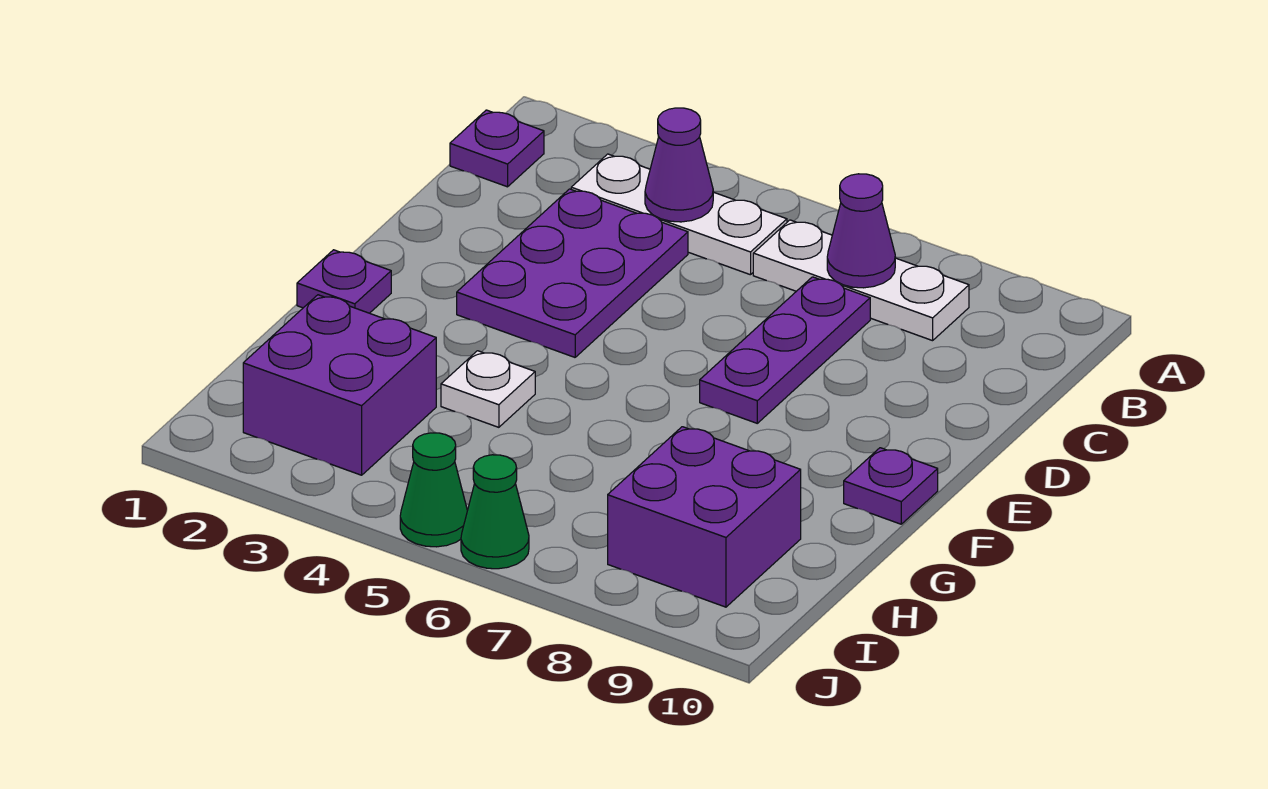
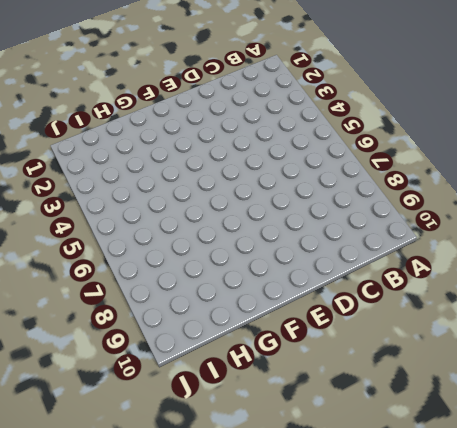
none -> purple 1x1 plate [450,110,544,187]
none -> white 1x3 plate [571,154,787,275]
none -> white 1x3 plate [753,220,969,341]

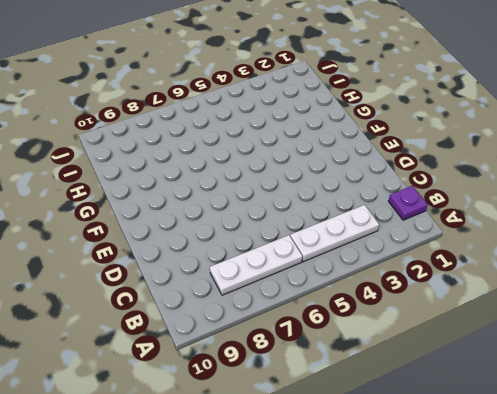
none -> purple 2x3 plate [457,189,688,357]
none -> purple 1x3 plate [700,277,870,423]
none -> purple 1x1 plate [297,250,391,313]

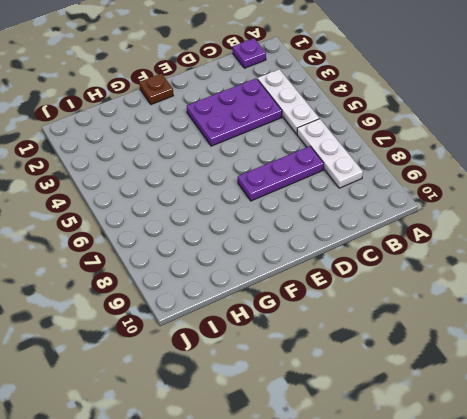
brown 1x1 plate [139,73,173,105] -> purple 1x1 plate [297,250,391,313]
none -> purple 1x1 plate [844,448,938,524]
none -> white 1x1 plate [441,351,535,427]
none -> purple 2x2 brick [243,295,436,475]

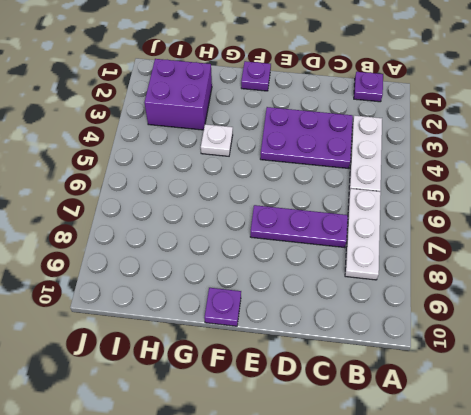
none -> purple 2x2 brick [608,427,801,607]
none -> green 1x1 cone [400,433,467,547]
none -> green 1x1 cone [461,455,529,569]

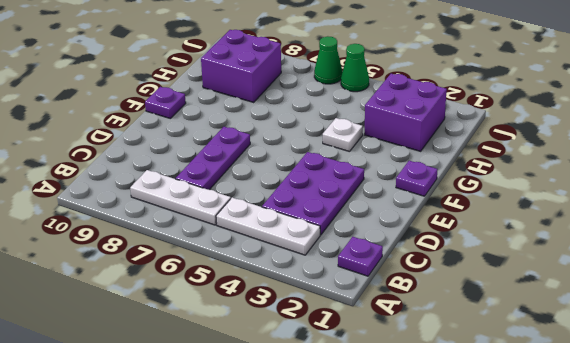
none -> purple 1x1 cone [645,108,713,222]
none -> purple 1x1 cone [827,174,895,288]

